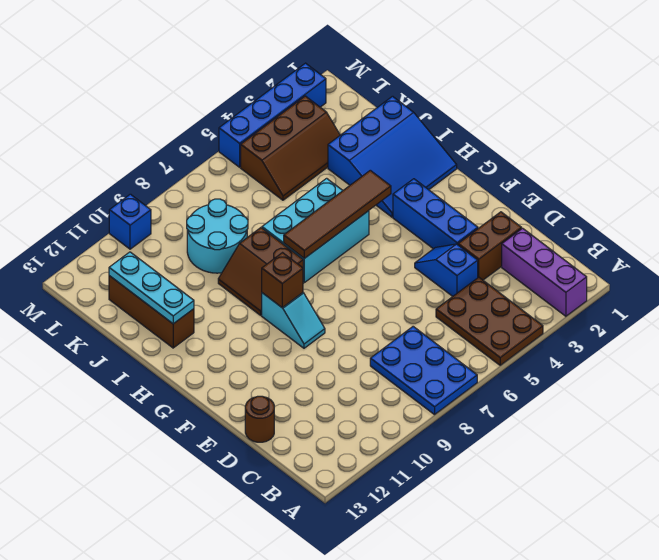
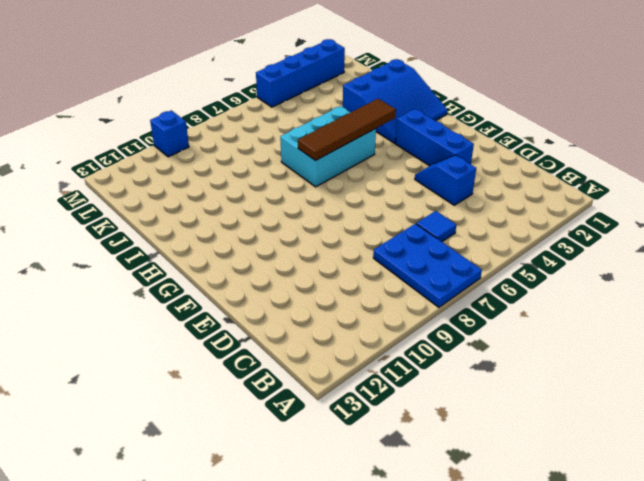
blue 1x1 tile [416,211,456,242] -> none
none -> purple 1x3 brick [502,228,587,316]
none -> brown 2x3 plate [436,277,543,365]
none -> brown 1x2 brick [458,212,522,280]

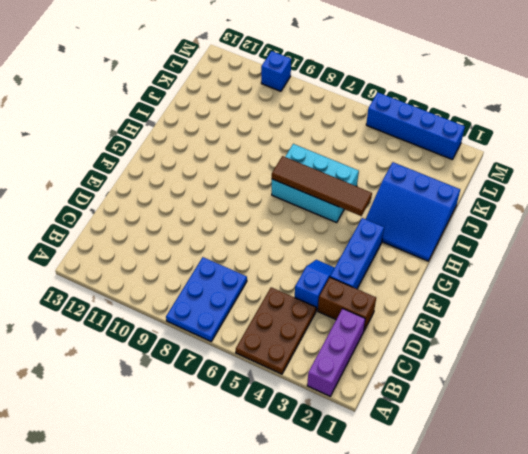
none -> brown 1x1 round brick [245,396,274,442]
none -> cyan 1x2 slope [262,293,325,348]
none -> brown 2x2 slope [218,228,303,315]

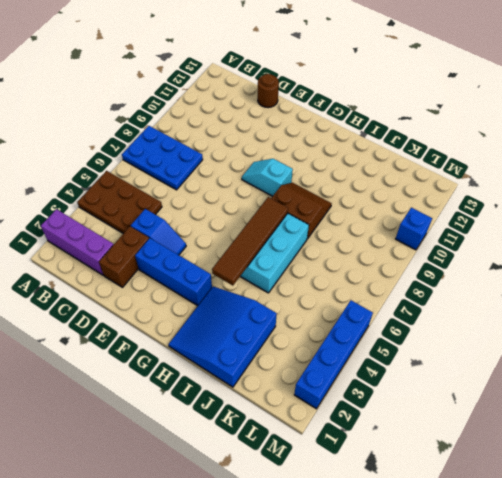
none -> brown 1x3 brick [109,276,194,348]
none -> cyan 2x2 round brick [187,199,248,273]
none -> brown 2x3 slope [241,96,340,200]

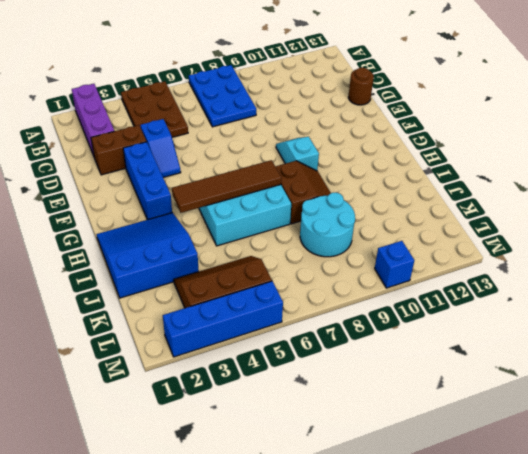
none -> brown 1x3 brick [109,276,194,348]
none -> brown 1x1 brick [262,253,303,307]
none -> cyan 1x3 plate [109,252,194,324]

